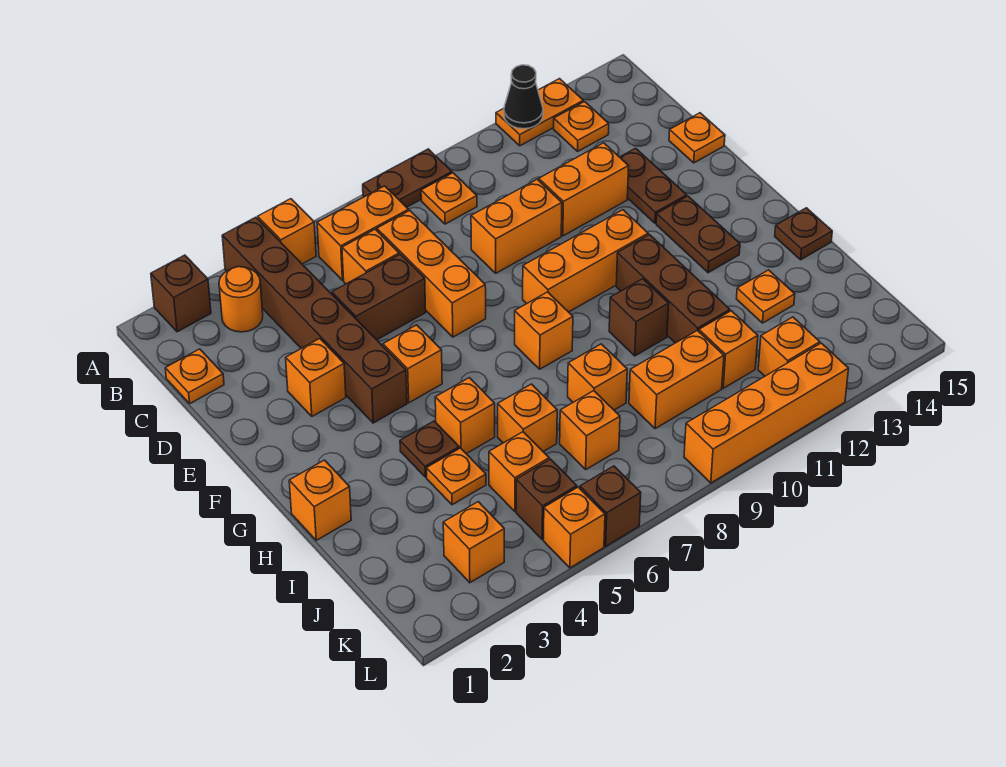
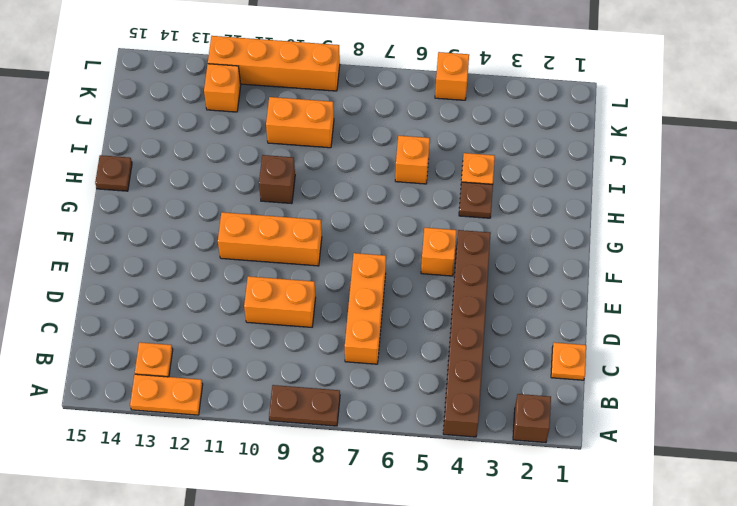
none -> orange 1x1 brick [258,199,316,264]
none -> orange 1x1 round brick [219,267,263,332]
none -> orange 1x2 brick [317,186,409,280]
none -> orange 1x1 plate [421,173,477,224]

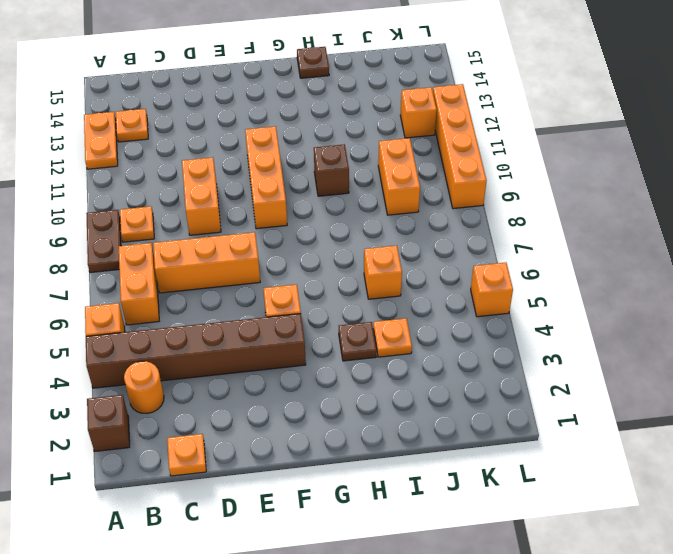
none -> orange 1x1 brick [342,229,399,284]
none -> brown 1x2 brick [332,254,426,340]
none -> orange 1x2 brick [539,143,629,236]
none -> brown 1x2 plate [620,148,687,223]

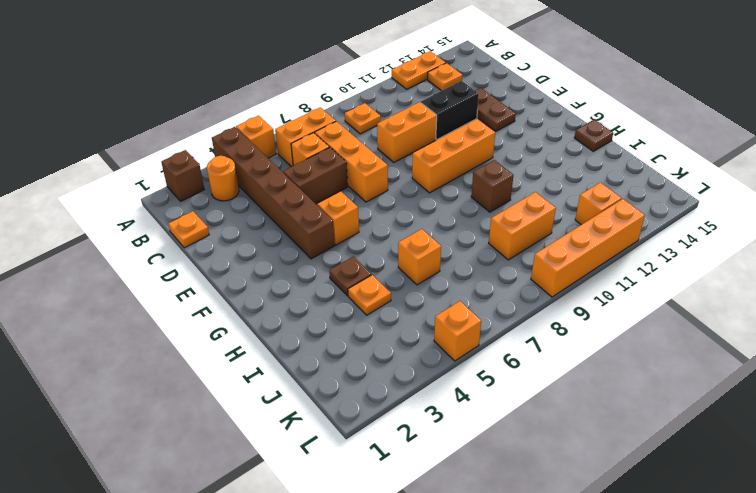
black 1x2 brick [421,81,479,140] -> orange 1x2 brick [539,143,629,236]
none -> brown 1x2 plate [363,149,452,207]
none -> orange 1x1 plate [669,113,725,163]
none -> orange 1x1 brick [286,339,346,416]
none -> brown 1x2 plate [656,196,740,273]

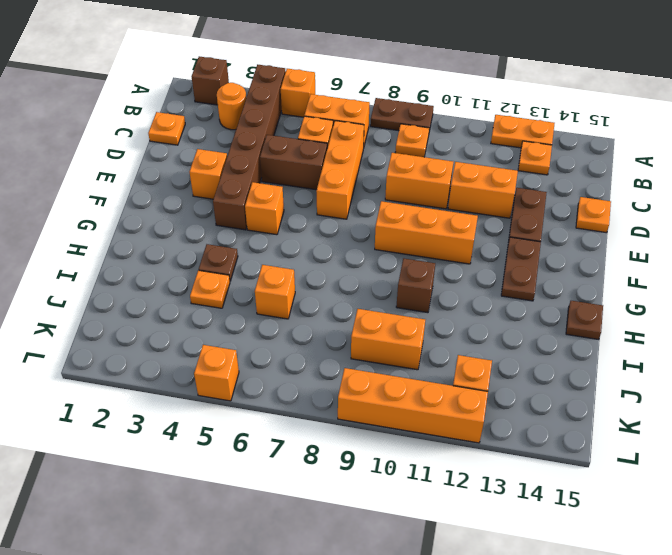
none -> orange 1x1 brick [515,292,573,369]
none -> brown 1x3 brick [616,235,730,343]
none -> orange 1x1 brick [289,460,351,540]
none -> orange 1x1 brick [435,378,495,454]

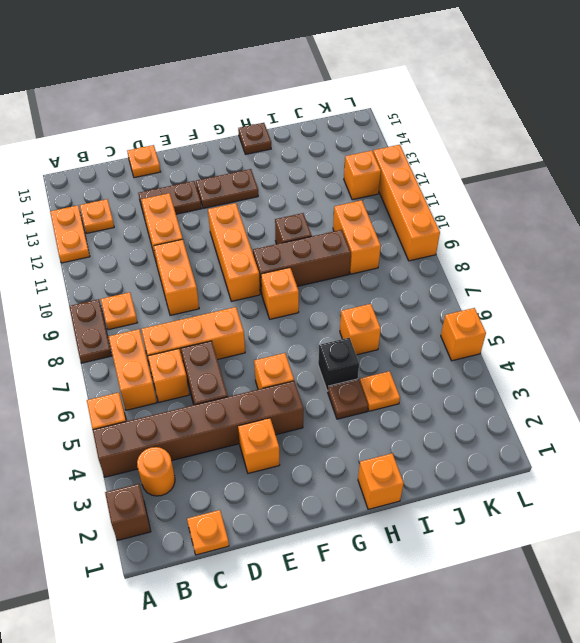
brown 1x3 brick [253,230,351,294] -> brown 1x3 brick moved to [616,235,730,343]
black 1x1 brick [318,338,359,391] -> orange 1x1 brick [435,378,495,454]
none -> orange 1x1 brick [568,344,627,410]
none -> orange 1x1 plate [737,270,795,323]
none -> orange 1x1 brick [489,432,549,511]
none -> orange 1x1 brick [560,391,620,469]

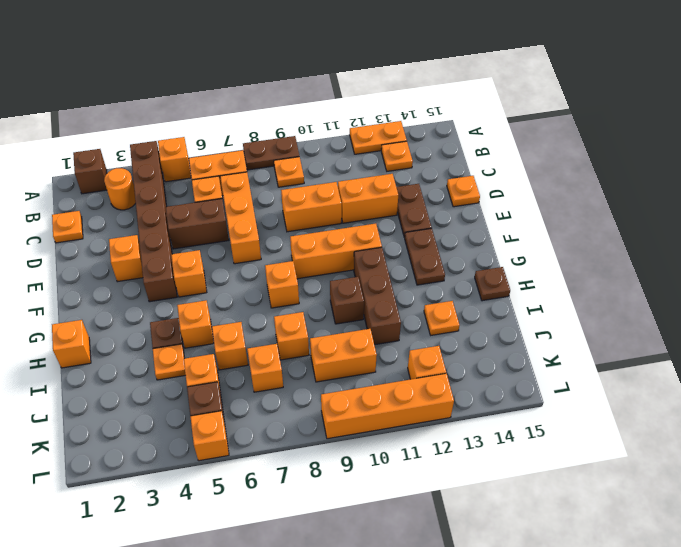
none -> orange 1x1 brick [699,311,758,388]
none -> orange 1x1 brick [443,502,504,583]
none -> brown 1x1 brick [580,466,641,546]
none -> black 1x1 cone [504,65,543,129]

